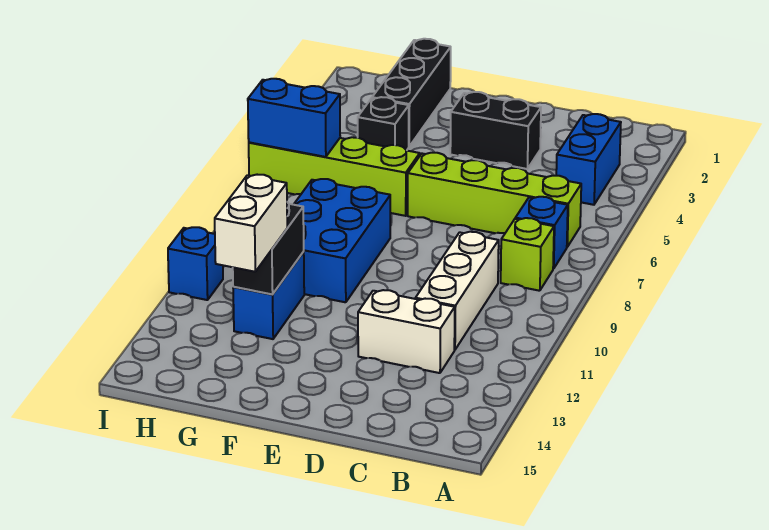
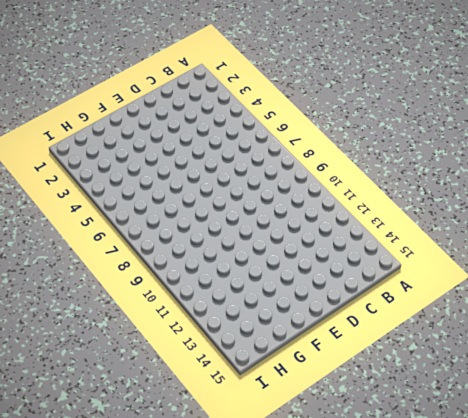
none -> blue 1x2 brick [556,114,621,205]
none -> lime 1x4 brick [408,153,581,247]
none -> blue 1x1 brick [515,197,568,269]

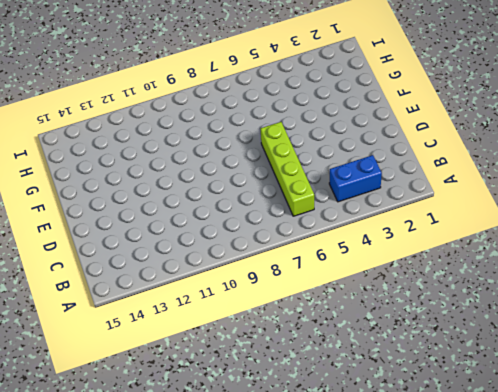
none -> blue 1x1 brick [515,197,568,269]
none -> lime 1x1 brick [501,218,554,291]
none -> white 1x3 brick [415,232,499,350]

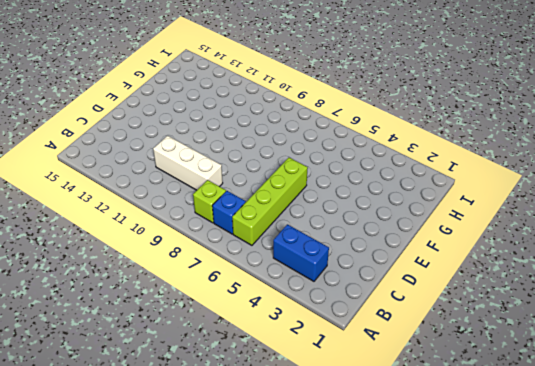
none -> white 1x2 brick [358,290,455,373]
none -> black 1x2 brick [450,92,541,169]
none -> lime 1x4 brick [249,137,420,216]

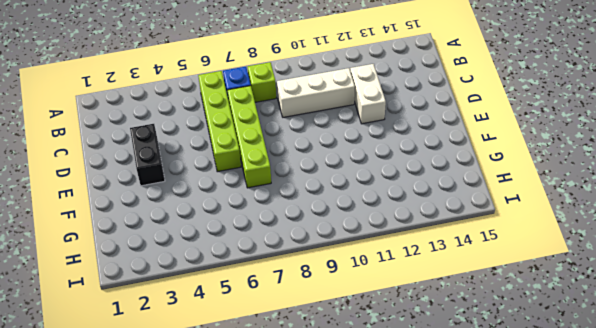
lime 1x4 brick [227,86,271,188] -> lime 1x4 brick moved to [249,137,420,216]
none -> blue 1x2 brick [556,114,621,205]
none -> blue 2x3 brick [294,179,390,302]
none -> black 1x3 brick [372,39,451,146]

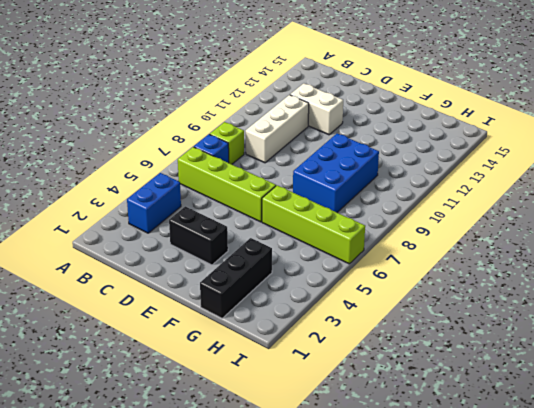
none -> black 1x1 brick [358,97,409,150]
none -> blue 1x2 brick [233,252,304,339]
none -> blue 1x1 brick [168,227,223,300]

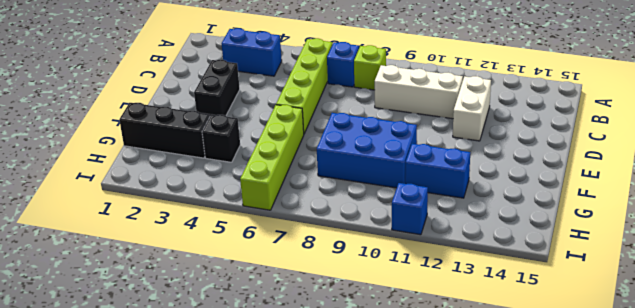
none -> black 1x2 brick [233,202,304,294]
none -> blue 1x2 brick [248,79,340,157]
none -> white 1x2 brick [215,175,287,272]

